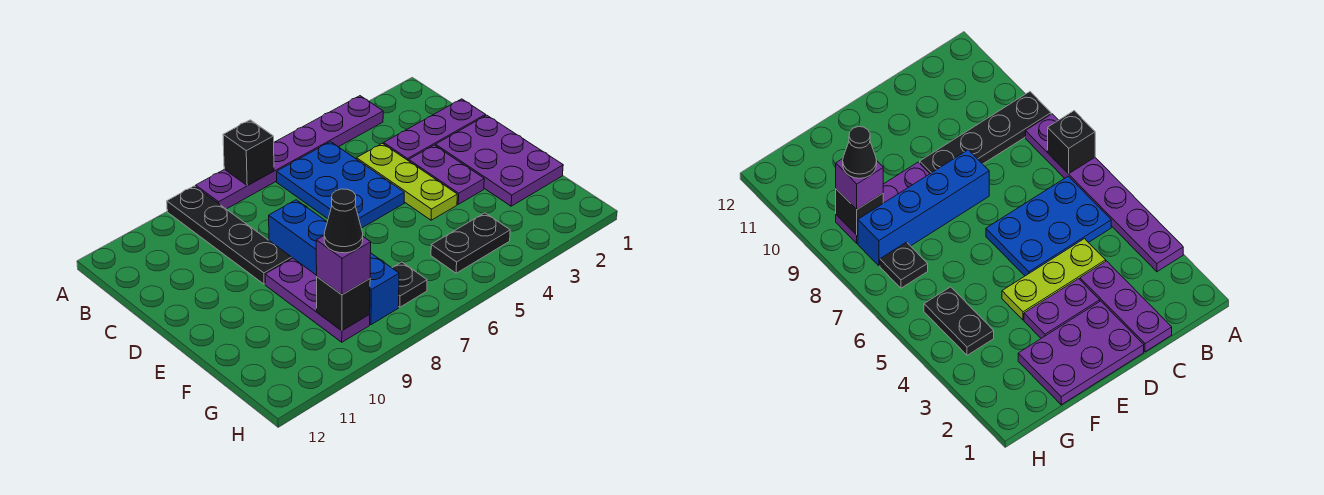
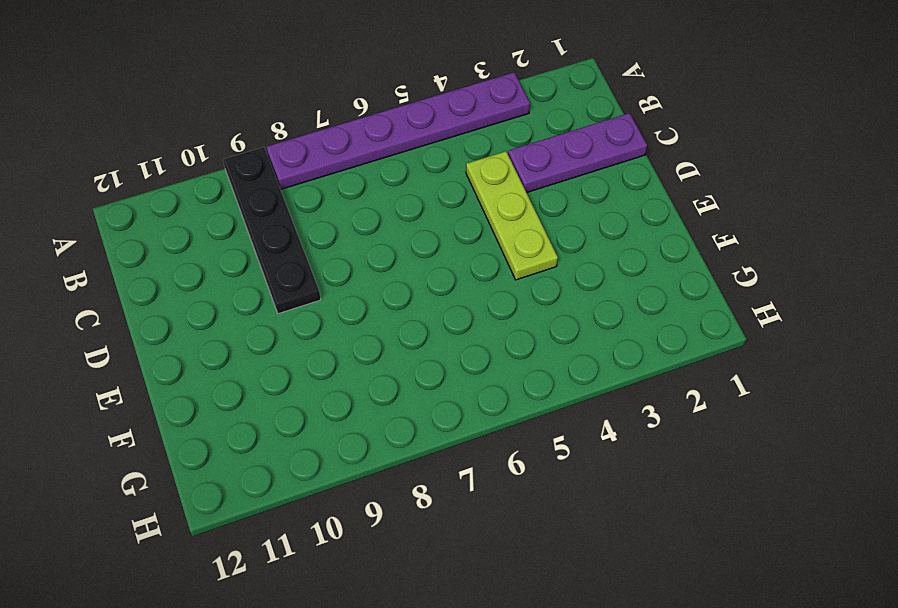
none -> blue 2x3 plate [277,142,404,228]
none -> purple 2x3 plate [435,115,563,206]
none -> purple 1x2 plate [409,145,484,204]

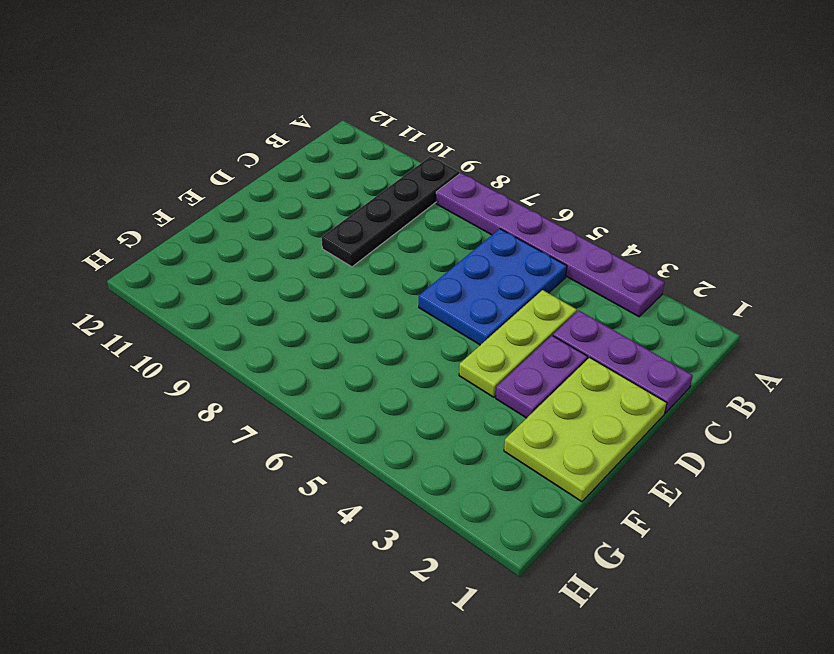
lime 2x3 plate [504,358,667,502] -> purple 2x3 plate [435,115,563,206]
none -> blue 1x4 brick [269,200,399,325]
none -> purple 1x3 plate [265,258,370,342]
none -> black 1x2 plate [431,213,510,273]

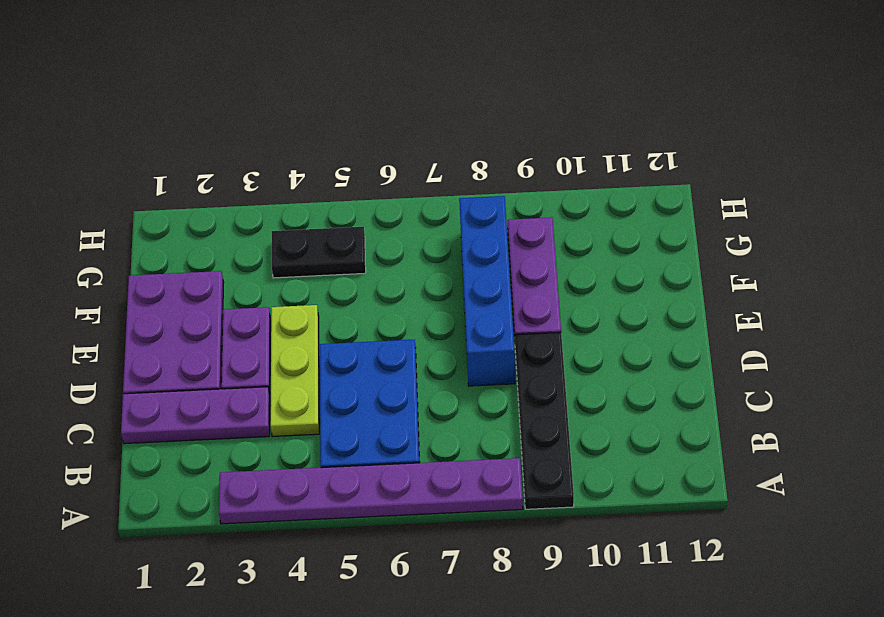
none -> black 1x1 plate [393,262,427,307]
none -> black 1x1 brick [223,120,274,186]
none -> black 1x1 brick [317,277,370,331]

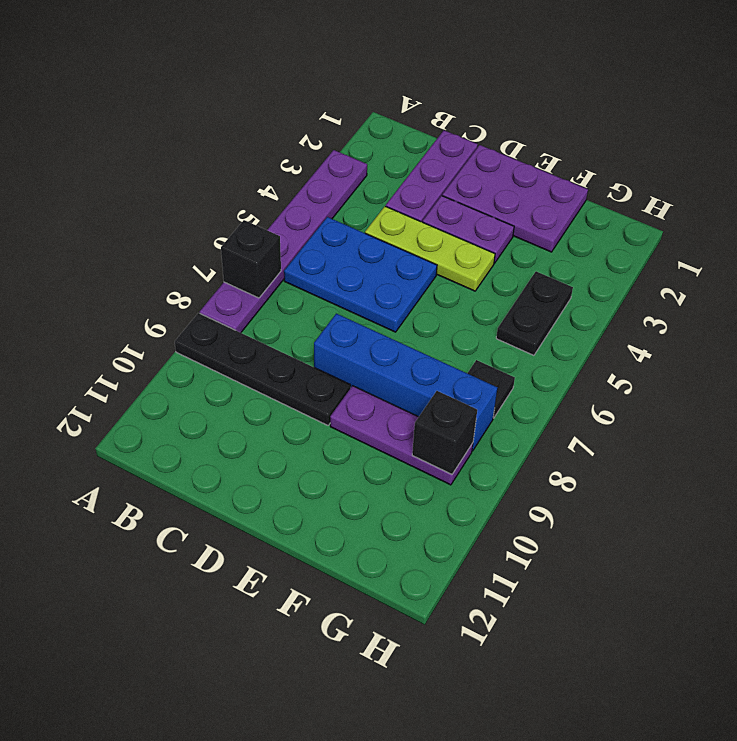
none -> purple 1x1 brick [316,236,371,295]
none -> black 1x1 cone [324,189,363,253]

